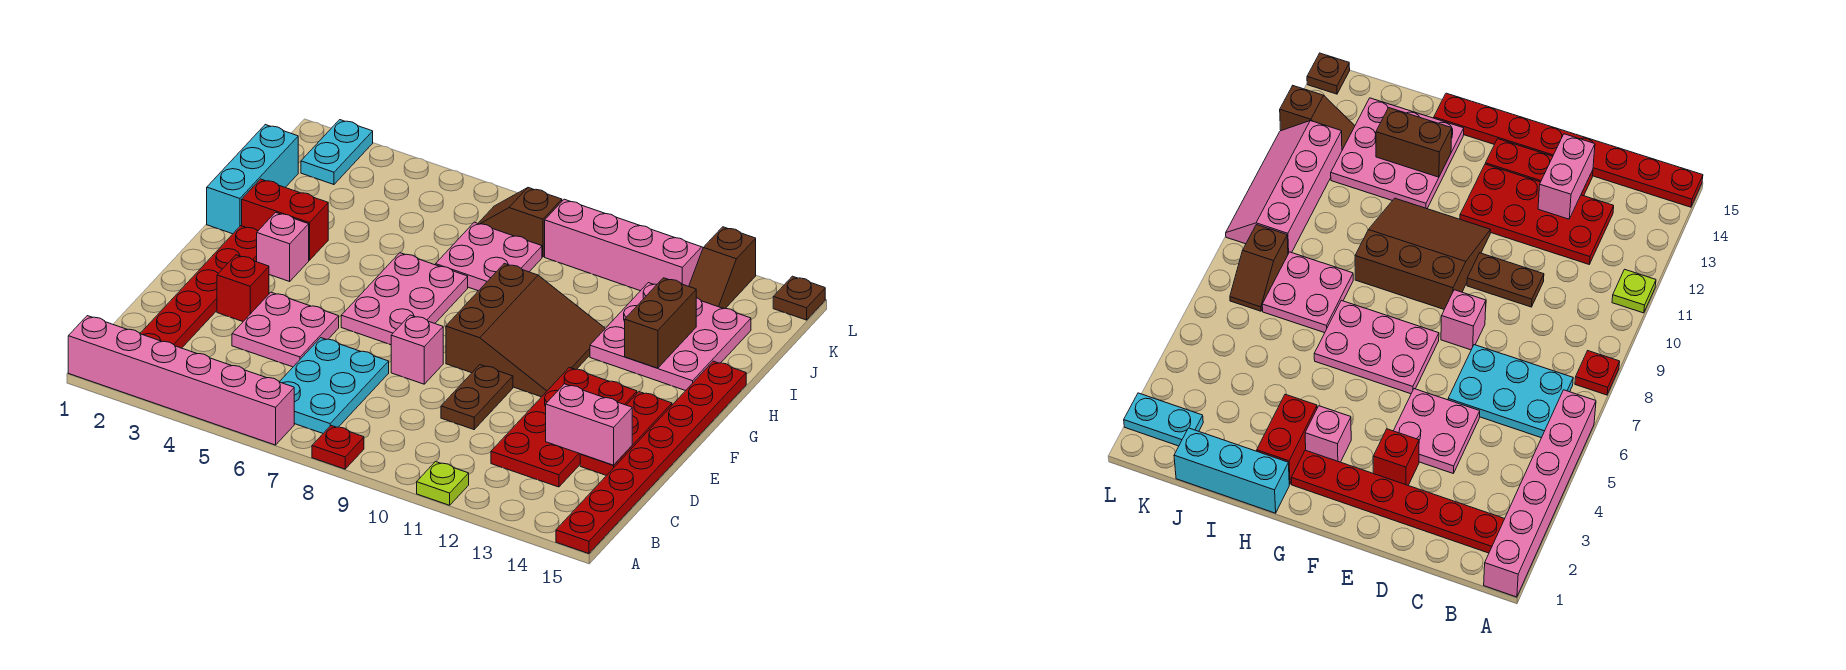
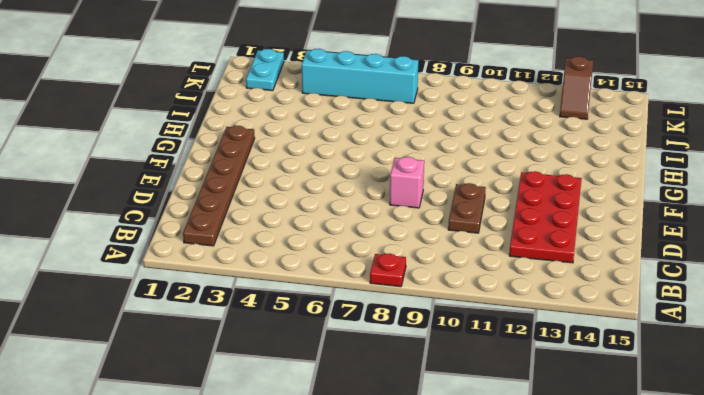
brown 1x6 plate [183,126,255,246] -> red 1x6 plate [140,226,258,348]
cyan 1x4 brick [302,49,418,103] -> brown 1x2 slope [478,188,562,257]
none -> pink 1x6 brick [68,316,294,445]
none -> lime 1x1 plate [417,462,469,505]
none -> red 1x8 plate [556,361,746,554]

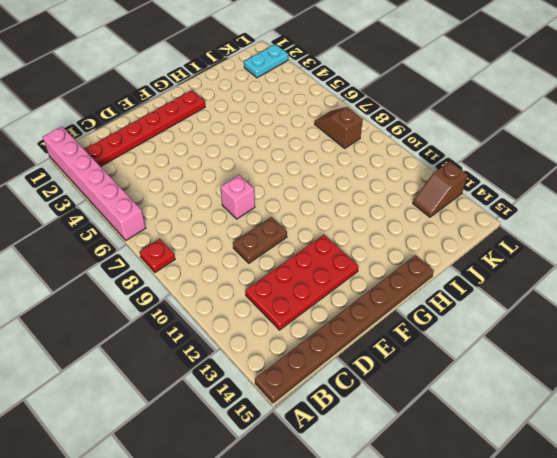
brown 1x8 plate [255,255,434,403] -> red 1x8 plate [556,361,746,554]
none -> lime 1x1 plate [417,462,469,505]
none -> cyan 2x3 plate [280,338,389,433]
none -> pink 2x2 plate [232,292,339,367]

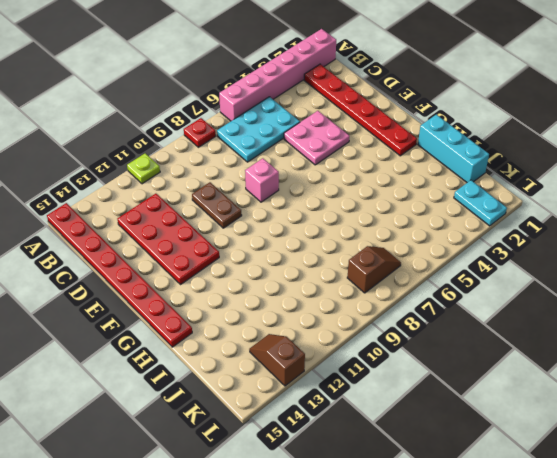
cyan 2x3 plate [217,97,300,162] -> cyan 2x3 plate turned to [280,338,389,433]
none -> red 1x3 plate [580,392,672,476]
none -> red 1x1 brick [217,255,269,321]
none -> pink 2x3 plate [341,253,468,345]

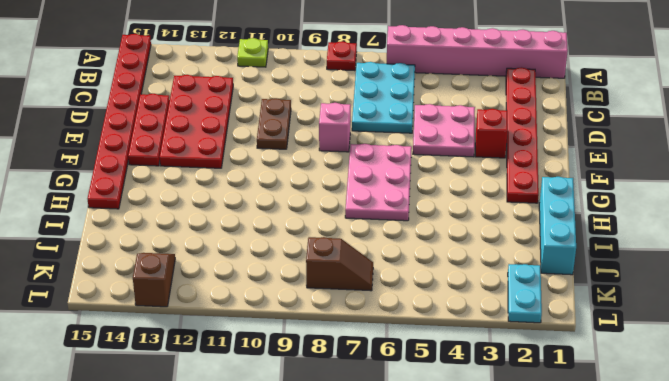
none -> brown 3x3 slope [446,263,605,397]
none -> pink 1x1 brick [257,212,309,281]
none -> red 1x2 brick [242,179,328,260]

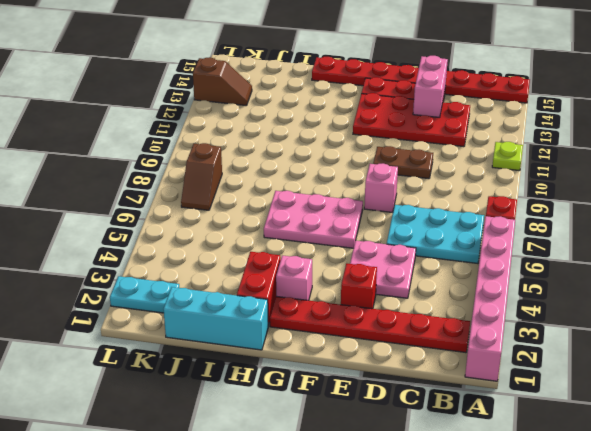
none -> brown 3x3 slope [446,263,605,397]
none -> pink 3x3 plate [590,283,751,391]
none -> pink 2x2 plate [436,222,542,291]

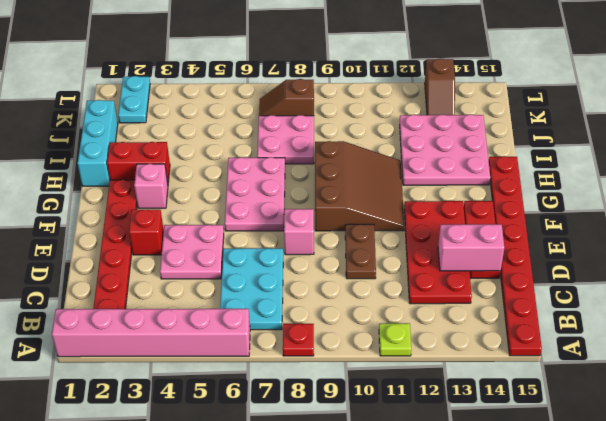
none -> pink 2x4 slope [545,199,703,291]
none -> brown 1x1 plate [773,276,825,320]
none -> brown 1x2 brick [625,278,696,368]

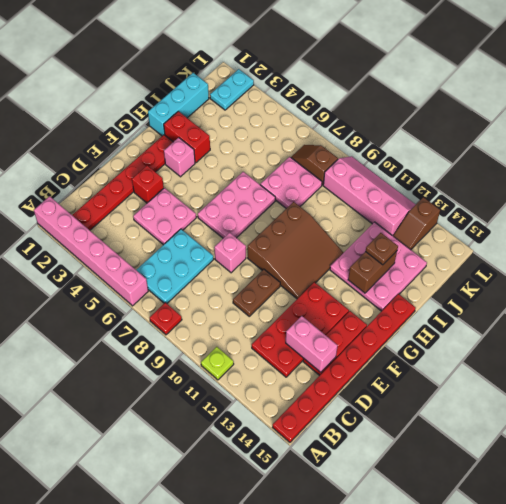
brown 1x1 plate [366,233,398,265] -> brown 1x1 plate moved to [773,276,825,320]

